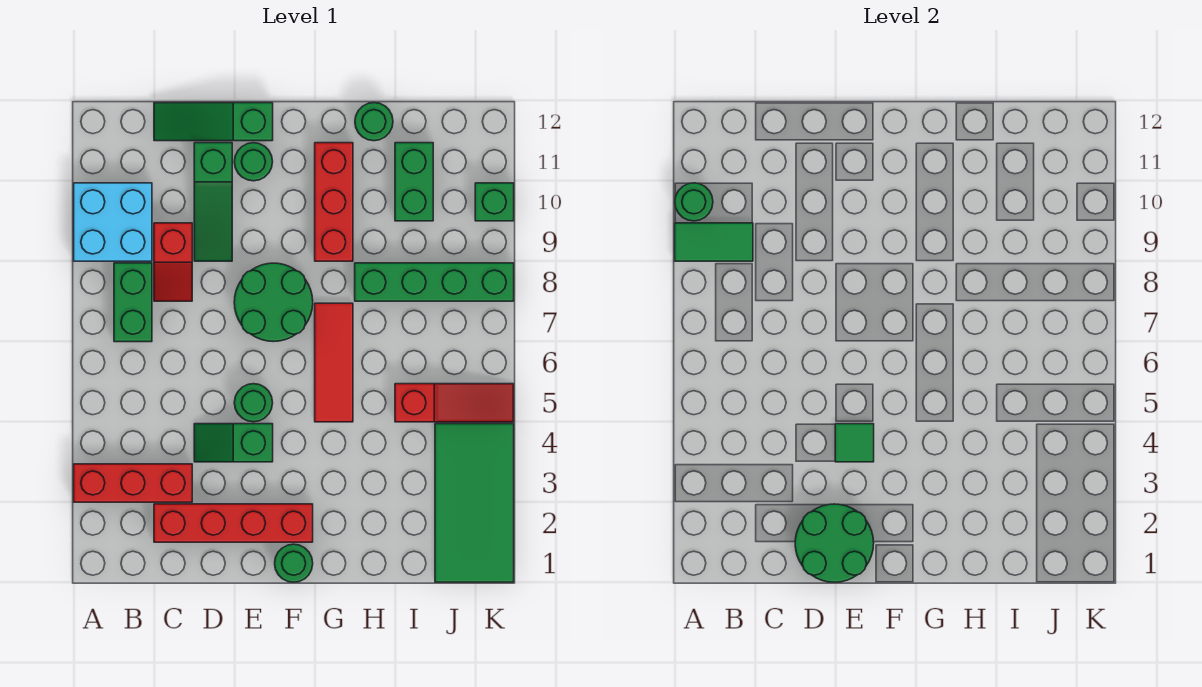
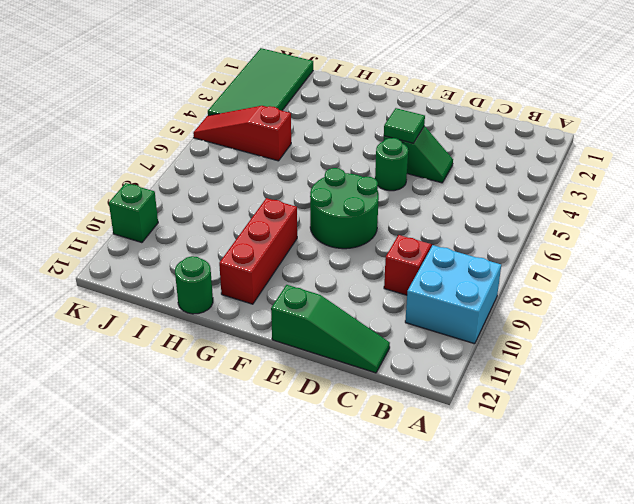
none -> red 1x3 brick [74,464,192,502]
none -> green 1x2 brick [114,263,152,342]
none -> red 1x4 brick [154,504,313,542]

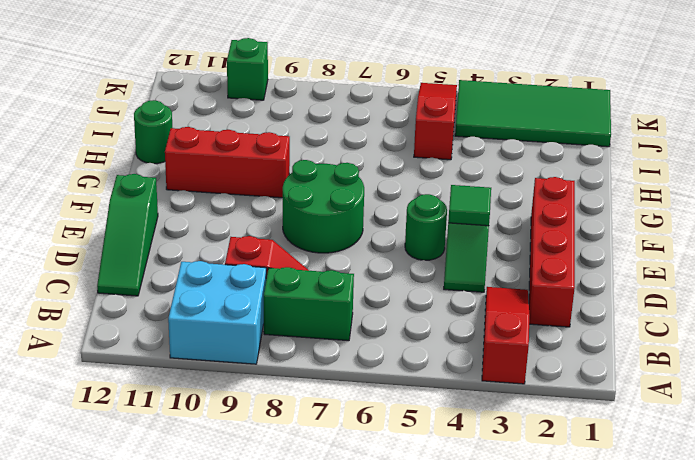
red 1x3 slope [482,287,530,384] -> red 1x3 brick [74,464,192,502]
none -> green 1x3 slope [194,143,232,261]
none -> green 1x1 round brick [234,143,273,181]
none -> green 1x1 round brick [275,544,313,582]

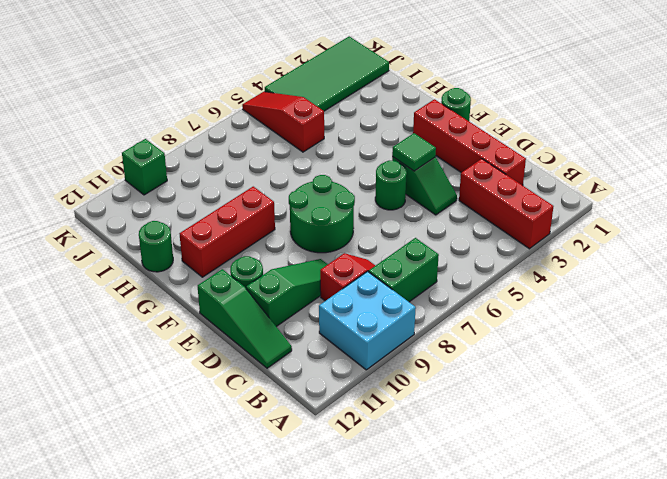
none -> red 1x3 tile [315,303,353,422]
none -> green 1x4 brick [355,263,514,301]
none -> green 1x2 brick [395,143,433,221]

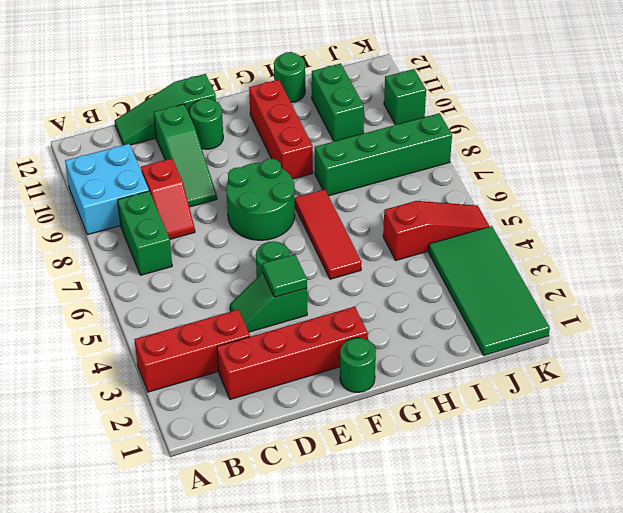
none -> green 1x2 tile [675,223,753,261]
none -> green 1x1 round brick [675,183,713,221]
none -> green 2x2 round brick [795,504,874,582]

